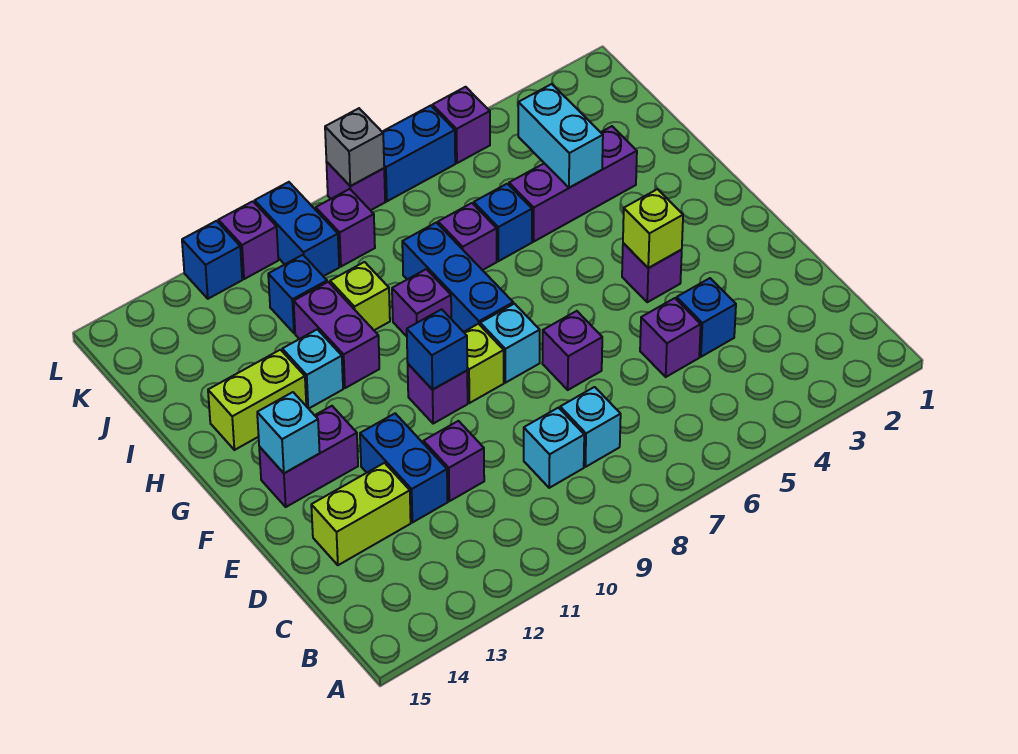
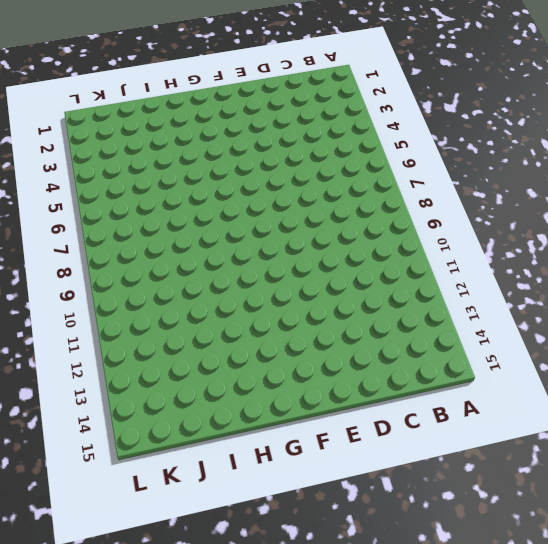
none -> cyan 1x1 brick [560,387,621,467]
none -> cyan 1x1 brick [524,408,584,488]
none -> blue 1x1 brick [676,278,736,357]
none -> purple 1x1 brick [640,298,701,377]

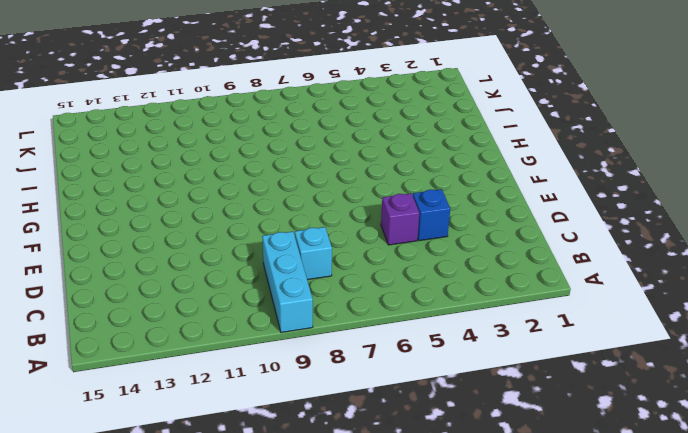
cyan 1x3 brick [262,232,313,332] -> cyan 1x1 brick [524,408,584,488]
none -> purple 1x1 brick [423,421,484,501]
none -> blue 1x2 brick [360,413,448,523]
none -> lime 1x2 brick [311,463,411,565]
none -> purple 1x1 brick [542,311,602,390]

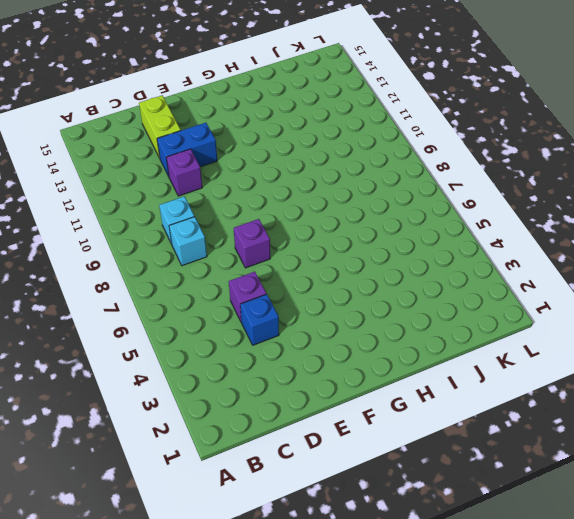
none -> purple 1x1 brick [622,243,682,302]
none -> cyan 1x1 brick [480,304,540,383]
none -> lime 1x1 brick [464,324,504,403]
none -> purple 1x1 brick [408,364,468,424]

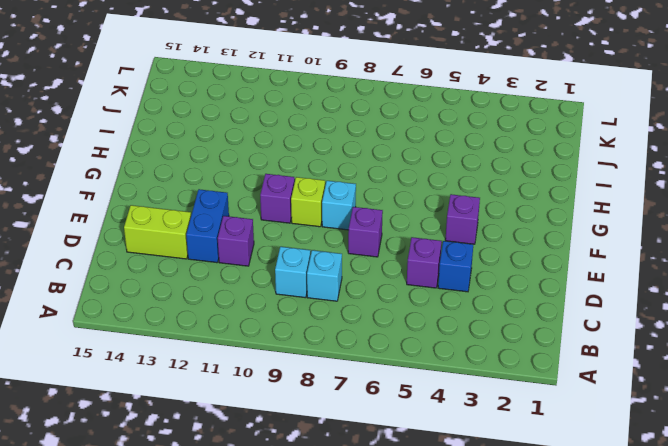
none -> purple 1x2 brick [259,406,358,507]
none -> blue 1x3 brick [402,223,513,332]
none -> purple 1x1 brick [392,269,451,336]
none -> purple 1x2 brick [294,282,379,388]

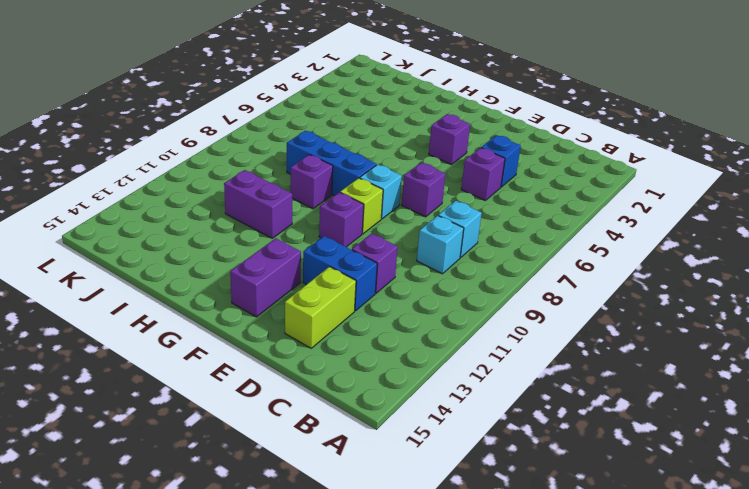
none -> cyan 1x1 brick [282,329,343,409]
none -> lime 1x2 brick [208,350,306,450]
none -> purple 1x3 brick [509,126,637,242]
none -> blue 1x1 brick [474,184,532,261]

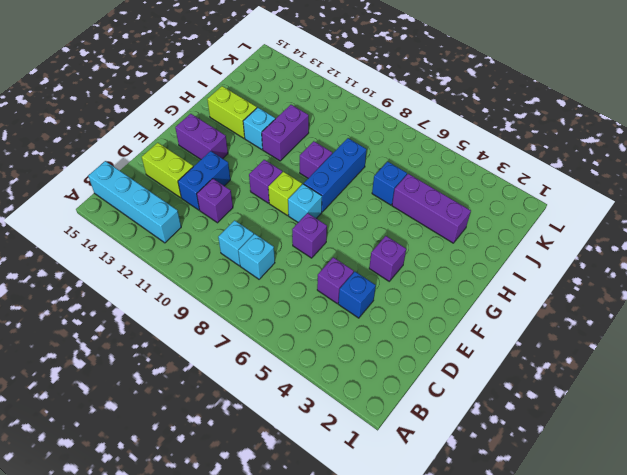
cyan 1x4 brick [88,161,181,243] -> none
none -> purple 1x1 brick [438,203,497,270]
none -> lime 1x1 brick [330,262,390,330]
none -> blue 1x1 brick [268,255,327,333]
none -> purple 1x1 brick [316,189,375,267]

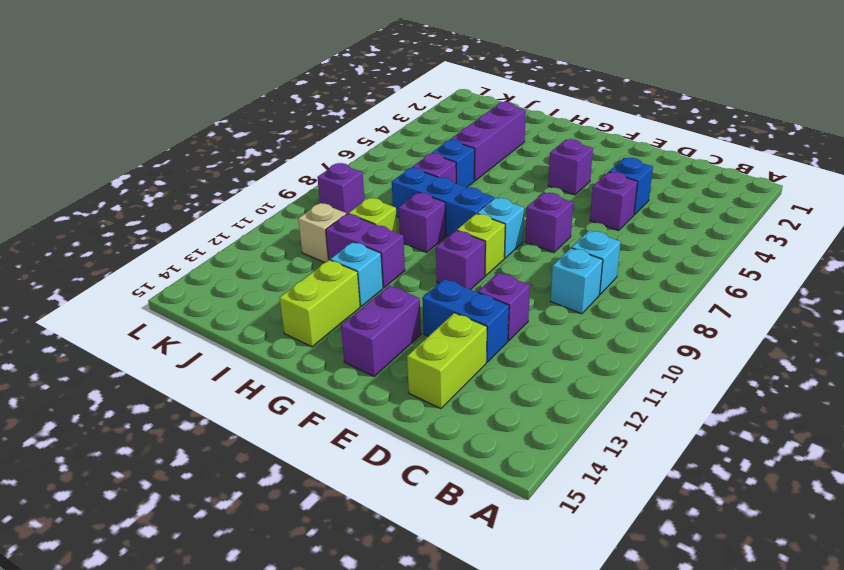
tan 1x1 brick [298,203,346,262] -> blue 1x1 brick [268,255,327,333]
none -> blue 1x2 brick [255,182,339,276]
none -> purple 1x1 brick [432,87,490,163]
none -> blue 1x2 brick [382,106,455,201]
none -> purple 1x1 brick [326,162,385,210]

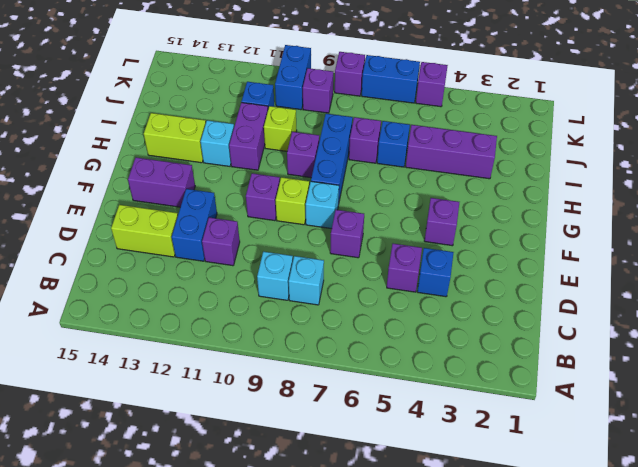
none -> purple 1x1 brick [218,201,278,279]
none -> blue 1x1 brick [182,221,242,299]
none -> lime 1x1 brick [623,189,683,268]
none -> blue 1x1 brick [407,309,467,390]

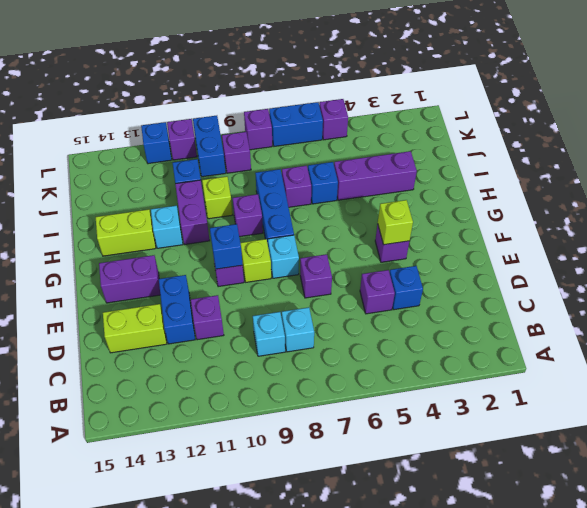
none -> cyan 1x1 brick [257,392,320,473]
none -> cyan 1x2 brick [518,84,603,188]
none -> grey 1x1 brick [325,108,384,186]

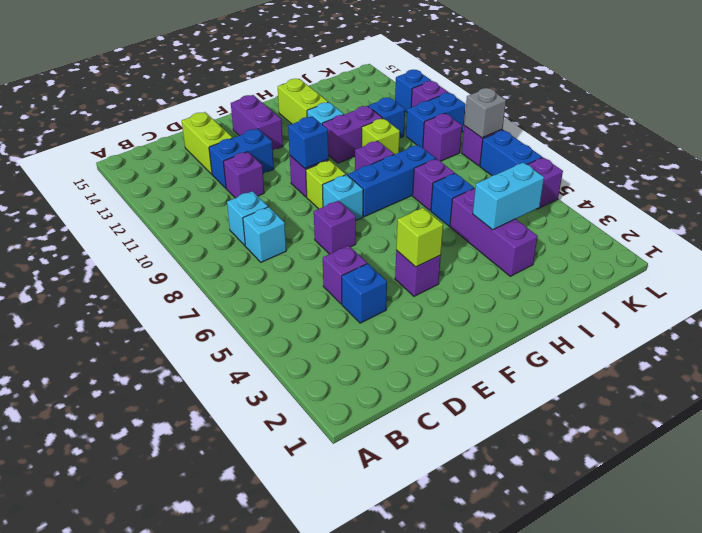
none -> cyan 1x1 brick [257,392,320,473]

